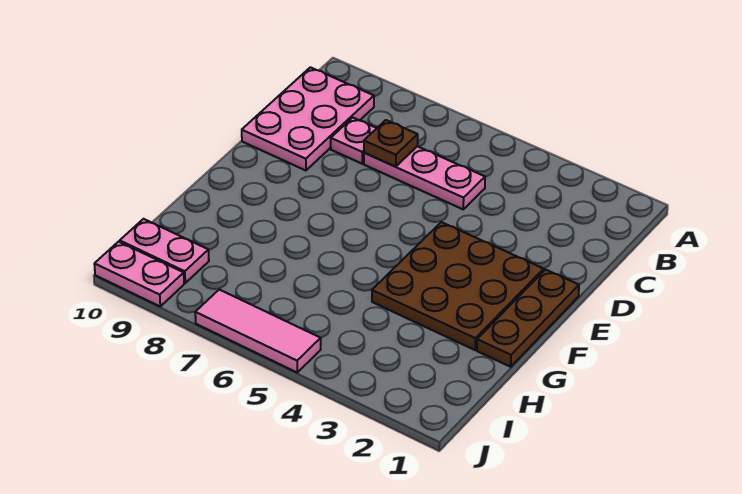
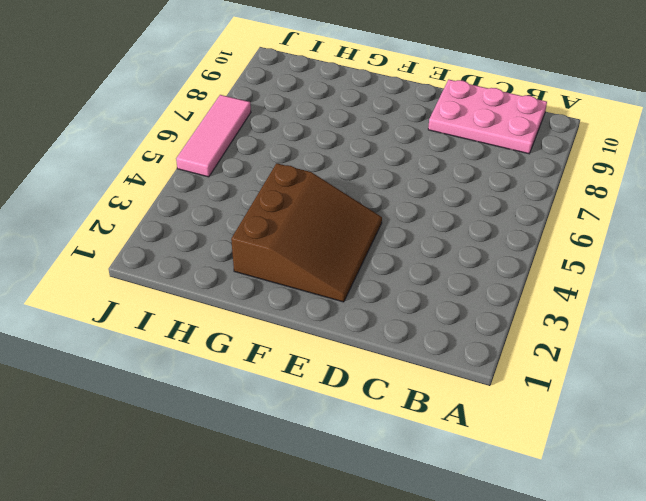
brown 3x3 slope [231,163,382,302] -> brown 3x3 plate [372,222,544,350]
none -> pink 1x3 plate [364,146,485,209]
none -> pink 1x1 plate [331,118,377,164]

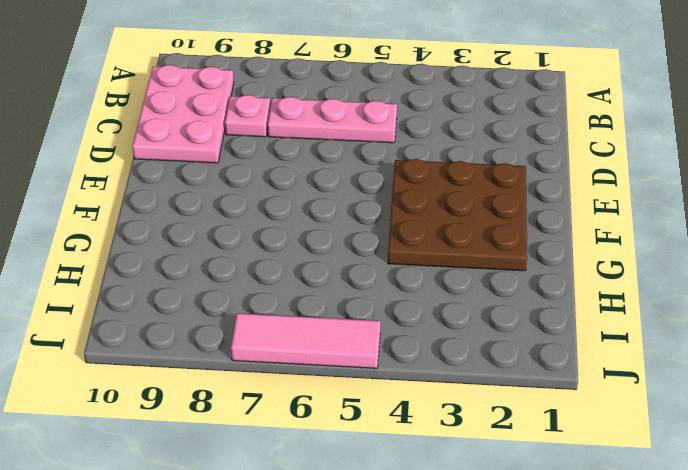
none -> brown 1x3 plate [477,270,579,367]
none -> pink 1x2 plate [120,219,209,283]

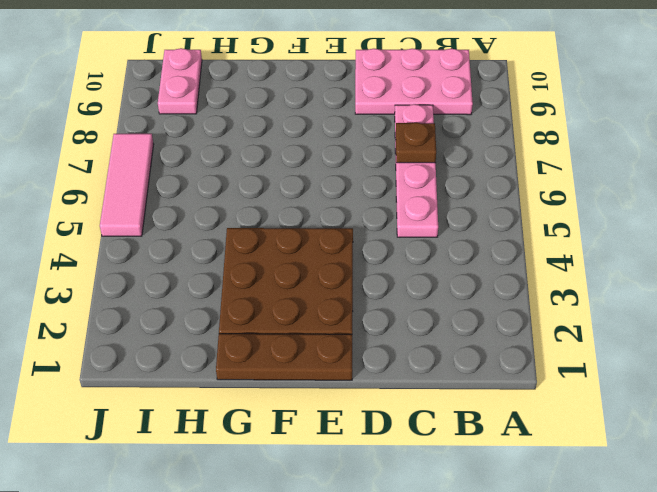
none -> pink 1x2 plate [94,242,184,306]

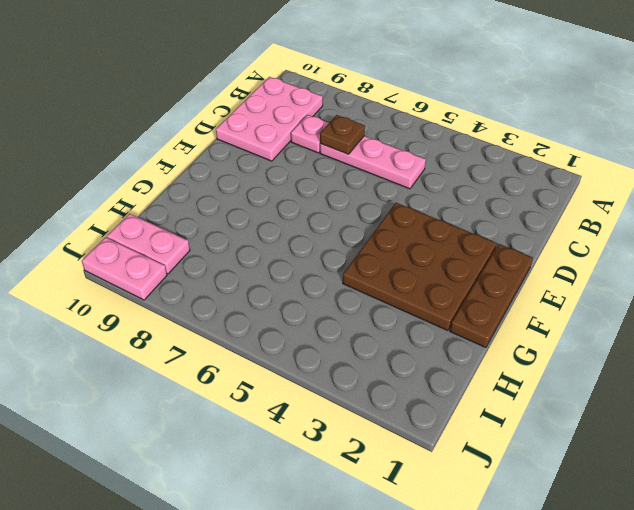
none -> pink 1x3 tile [195,290,321,372]

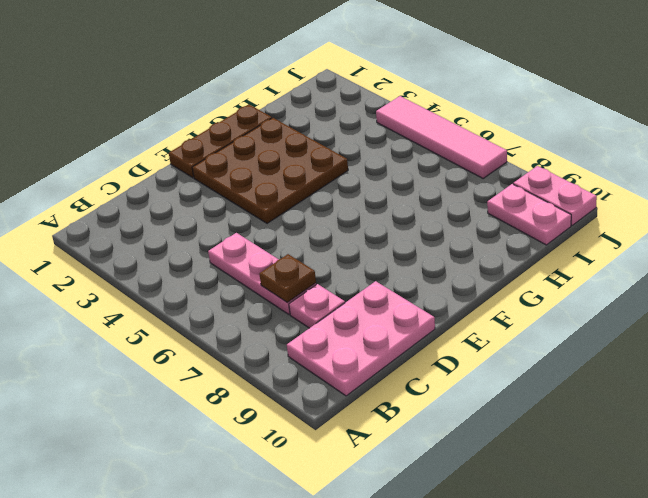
pink 1x4 tile [376,96,507,178] -> pink 1x3 tile [195,290,321,372]

